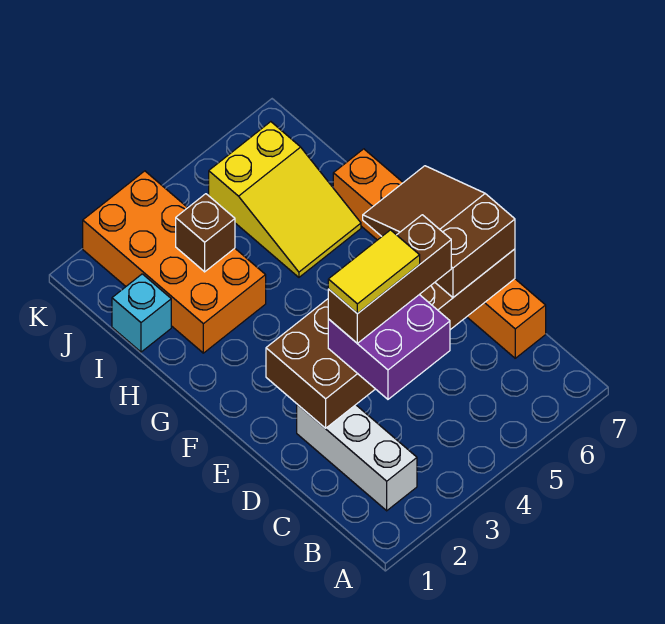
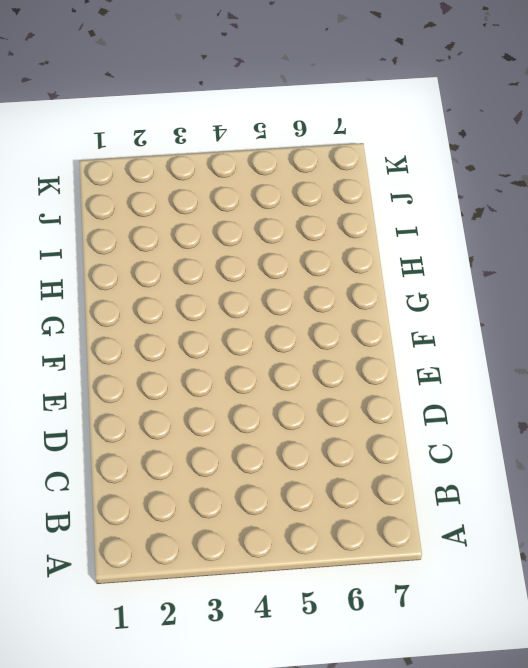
none -> white 1x3 brick [297,404,417,511]
none -> orange 1x6 brick [333,149,546,358]

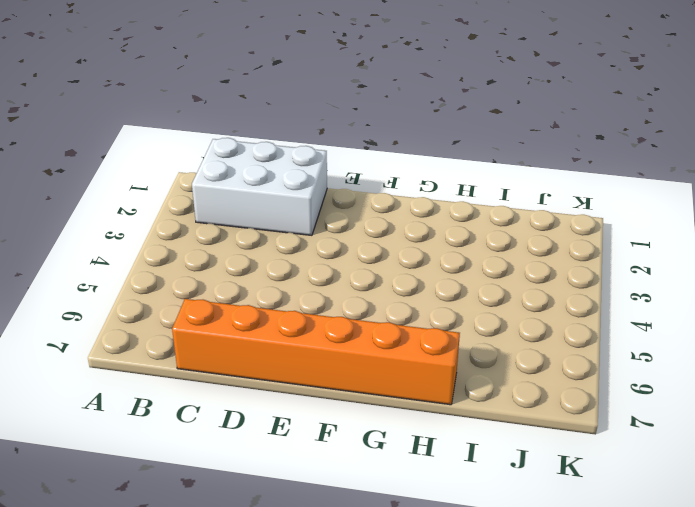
white 2x3 brick [192,138,327,235] -> white 1x3 brick [297,404,417,511]
none -> orange 2x4 brick [83,171,266,353]
none -> yellow 2x3 slope [209,122,361,277]

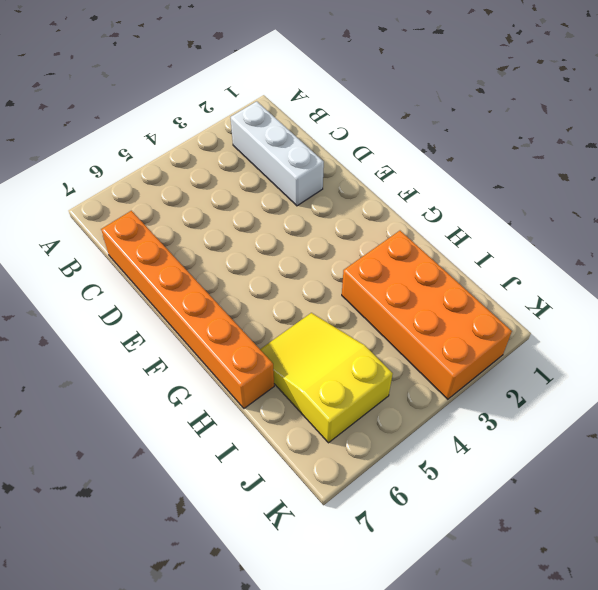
none -> cyan 1x1 brick [112,274,171,352]
none -> brown 2x6 brick [266,249,515,428]

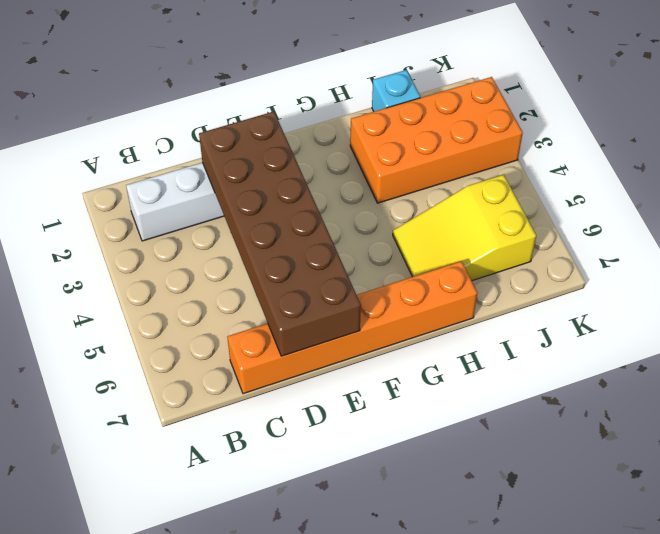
none -> brown 1x1 brick [176,194,235,272]
none -> purple 2x2 brick [328,295,450,399]

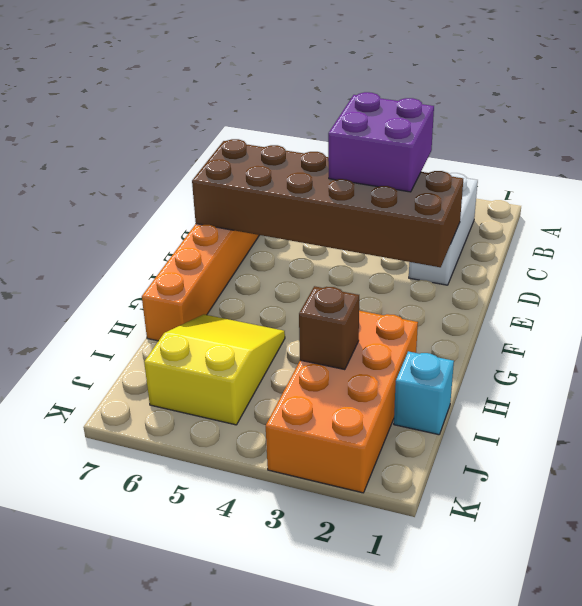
none -> brown 2x3 slope [363,166,515,297]
none -> brown 1x3 brick [328,215,451,343]

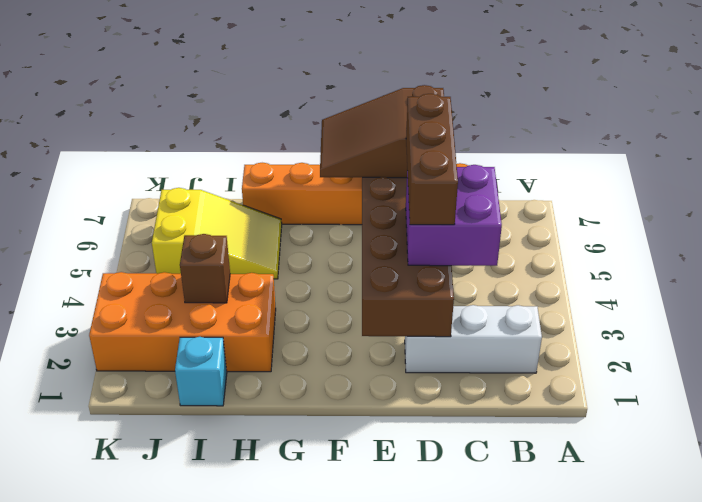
none -> yellow 1x2 tile [328,230,420,314]

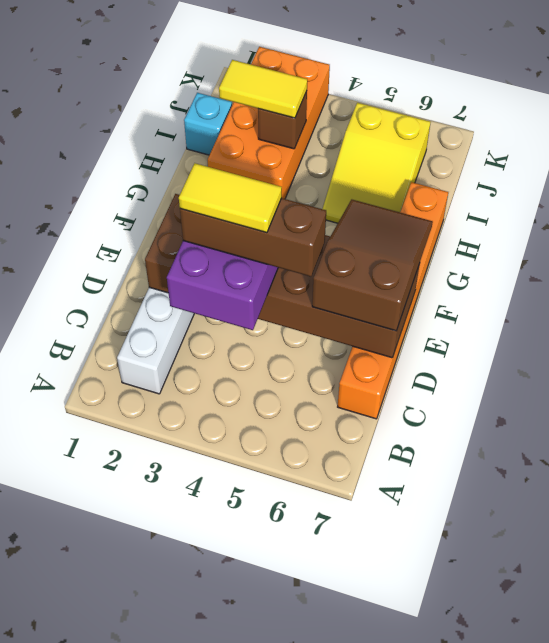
yellow 1x2 tile [219,60,307,118] -> none

